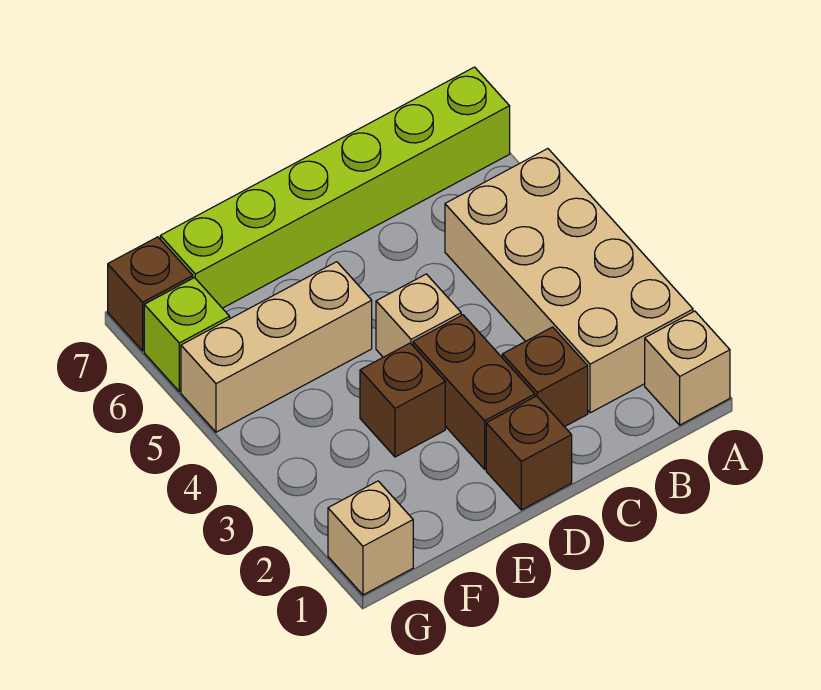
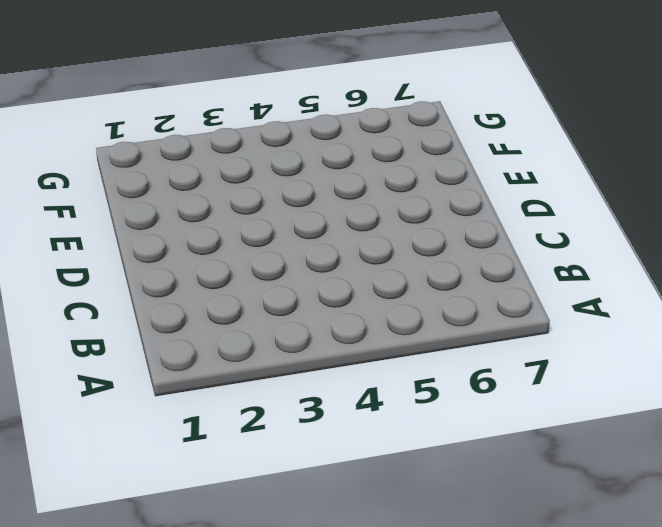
none -> tan 1x1 brick [645,311,730,425]
none -> tan 2x4 brick [445,149,693,413]
none -> lime 1x6 brick [160,67,510,308]

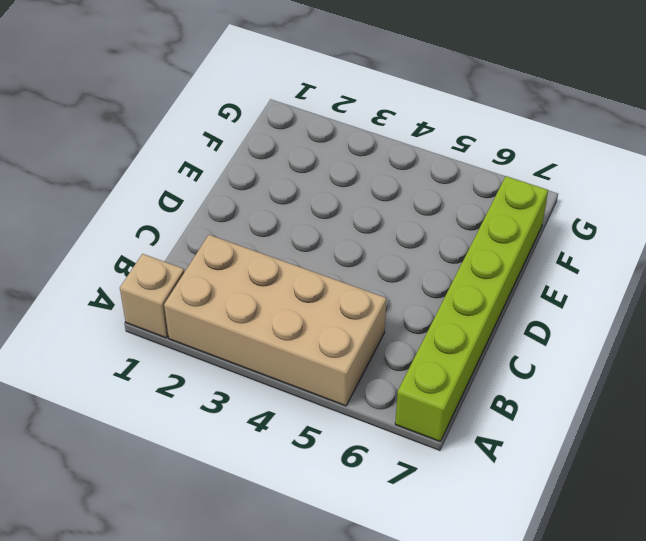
none -> brown 1x1 brick [502,327,588,427]
none -> brown 1x1 brick [486,396,572,510]
none -> brown 1x2 brick [413,315,535,469]

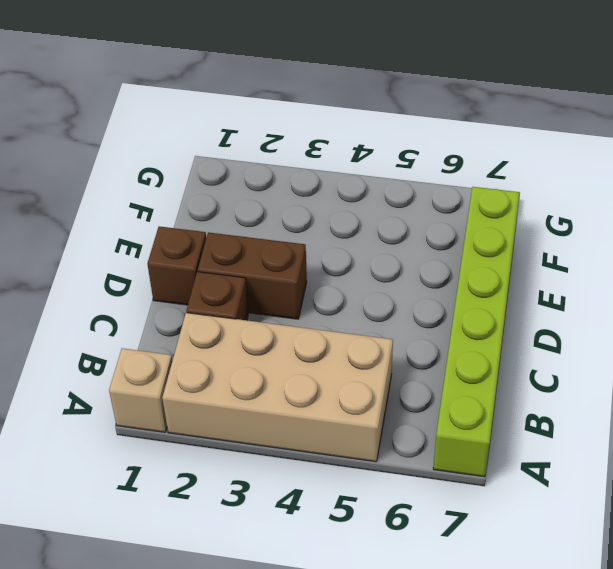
none -> tan 1x1 brick [376,274,461,357]
none -> brown 1x1 brick [360,343,445,457]
none -> tan 1x3 brick [181,262,372,432]

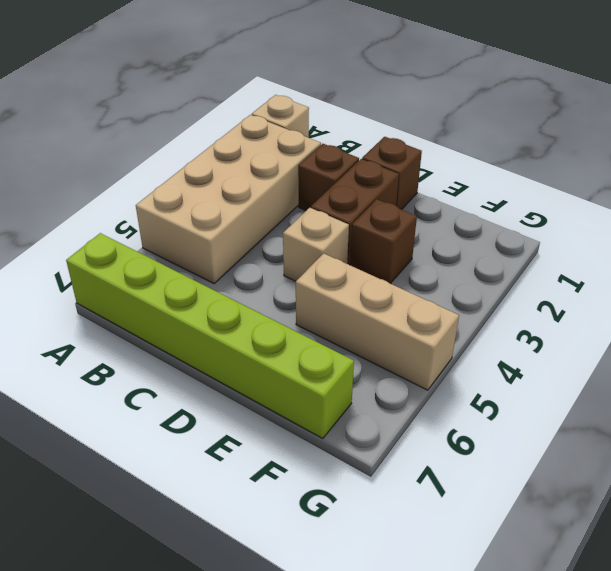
none -> tan 1x1 brick [328,481,413,595]
none -> lime 1x1 brick [144,278,230,392]
none -> brown 1x1 brick [108,237,193,351]

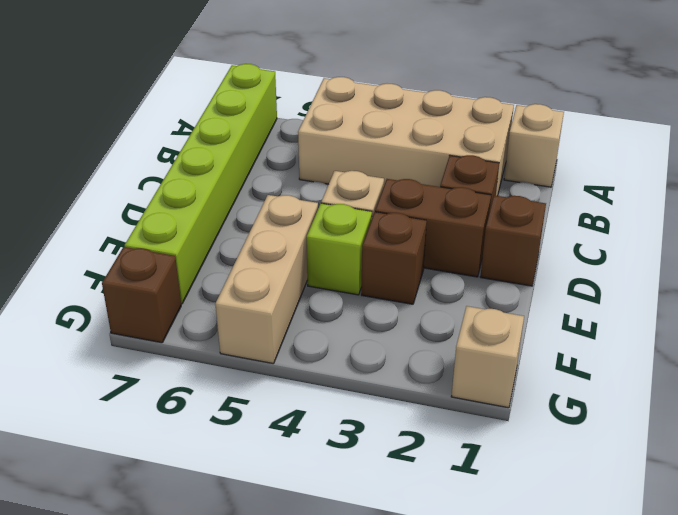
lime 1x1 brick [307,203,372,295] -> lime 1x1 brick moved to [144,278,230,392]

